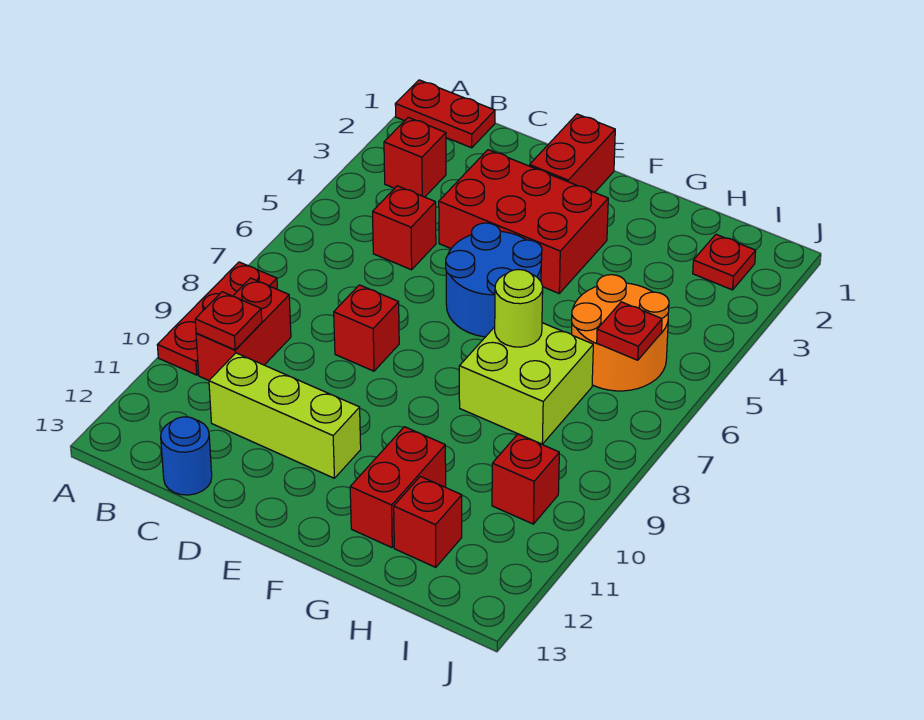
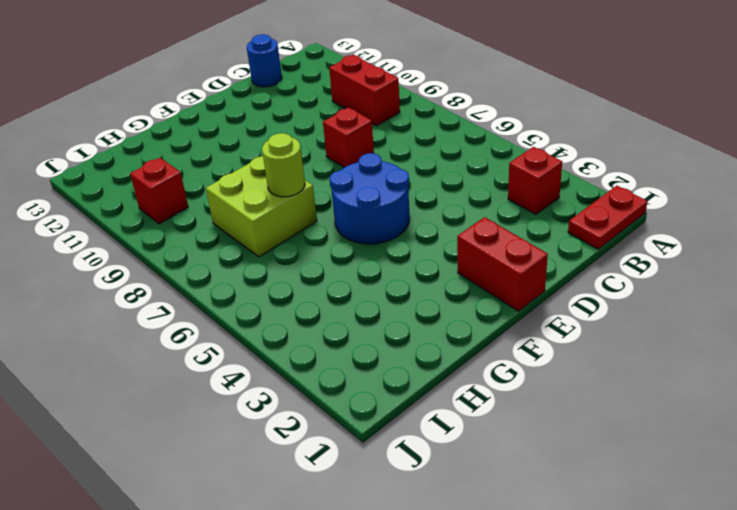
none -> red 1x3 plate [157,262,277,375]
none -> red 1x1 brick [373,186,436,270]
none -> lime 1x3 brick [209,353,361,478]

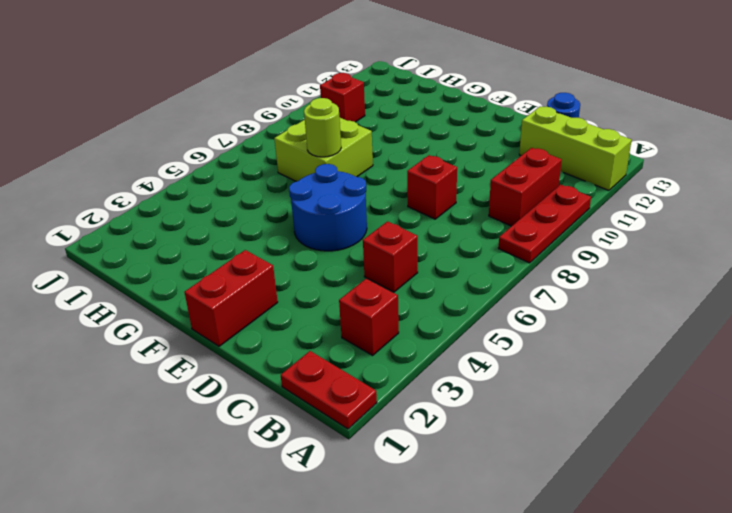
lime 1x3 brick [519,106,632,190] -> lime 1x3 brick moved to [209,353,361,478]
none -> red 2x3 brick [439,150,608,293]
none -> red 1x2 brick [350,427,446,548]
none -> orange 2x2 round brick [571,275,669,391]

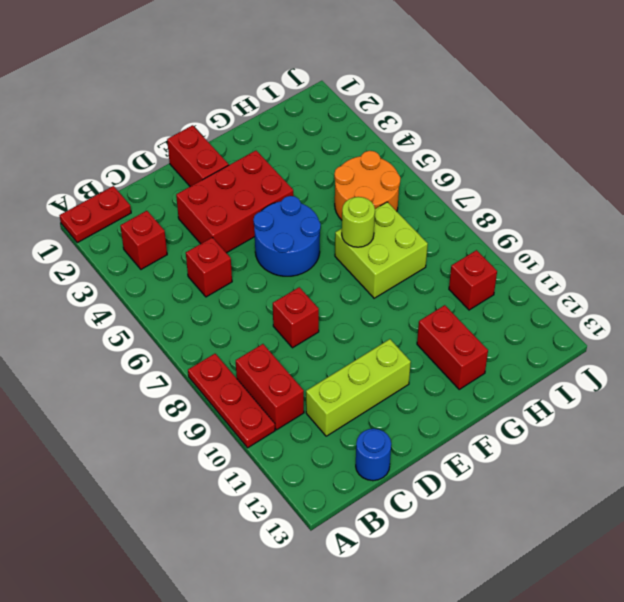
none -> red 1x1 brick [394,476,462,567]
none -> red 1x1 plate [693,234,756,290]
none -> red 1x1 plate [195,292,262,350]

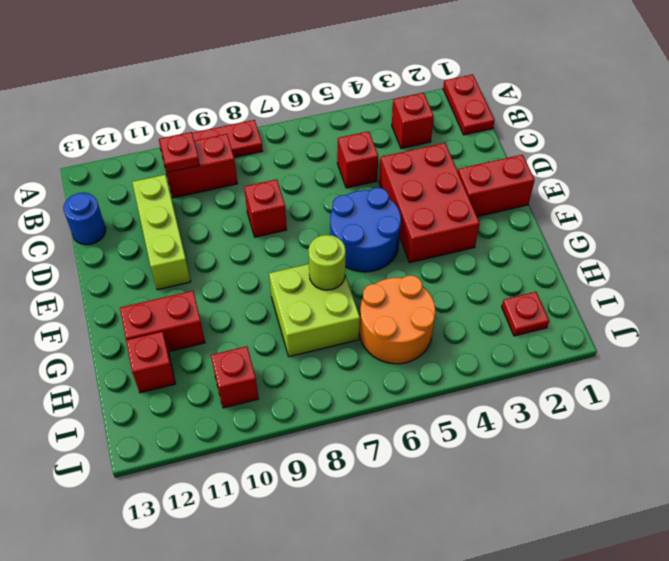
none -> red 1x1 plate [597,302,662,360]

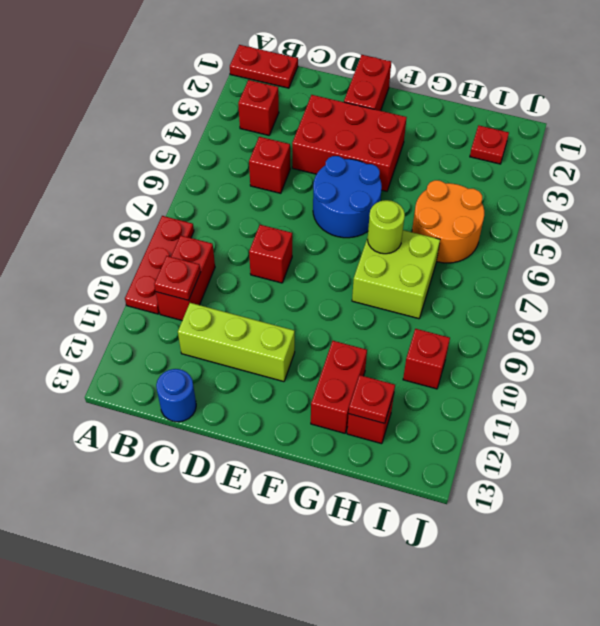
red 1x1 plate [349,375,395,423] -> red 1x1 plate moved to [597,302,662,360]

